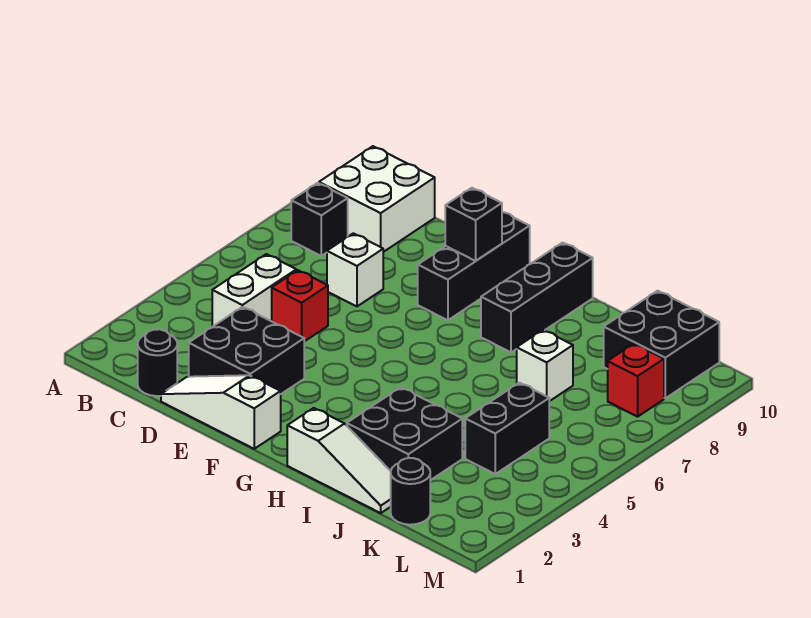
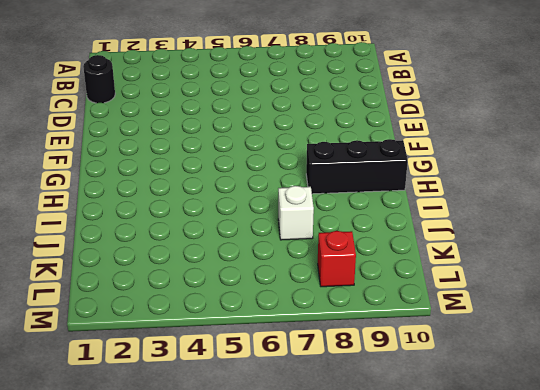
none -> black 1x1 brick [291,183,348,256]
none -> white 2x2 brick [319,146,435,252]
none -> white 1x2 brick [212,254,296,327]

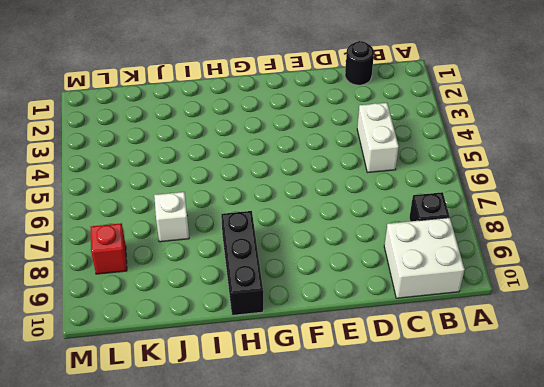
none -> white 1x3 slope [161,375,281,449]
none -> black 2x2 brick [189,307,304,394]
none -> red 1x1 brick [272,270,328,342]

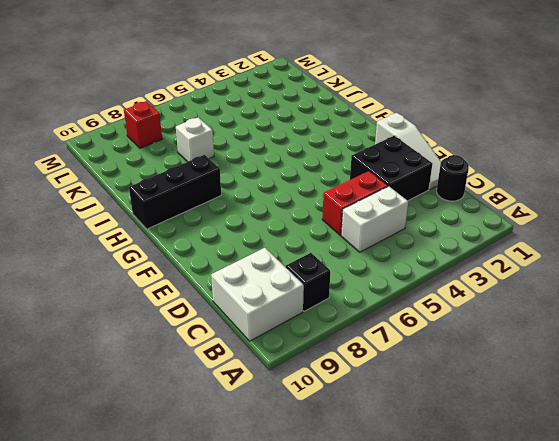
red 1x2 brick [322,171,388,235] -> red 1x1 brick [272,270,328,342]
none -> white 1x1 brick [327,233,383,306]
none -> black 1x3 brick [418,212,530,320]
none -> white 1x3 slope [287,408,391,513]

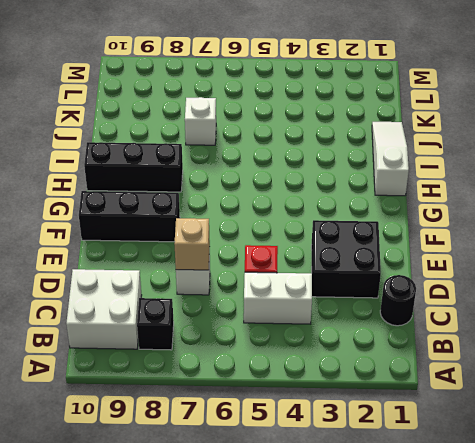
tan 1x1 brick [174,218,210,270] -> none
none -> white 1x3 slope [161,375,281,449]
none -> black 2x2 brick [347,387,462,480]
none -> black 1x1 round brick [391,458,430,525]

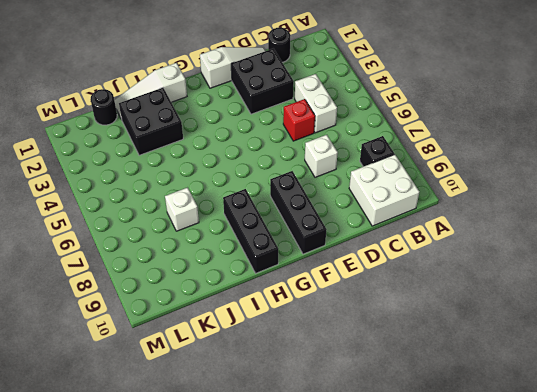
none -> black 1x2 brick [465,383,549,474]
none -> black 2x2 brick [604,291,719,398]
none -> red 1x1 brick [608,344,664,417]

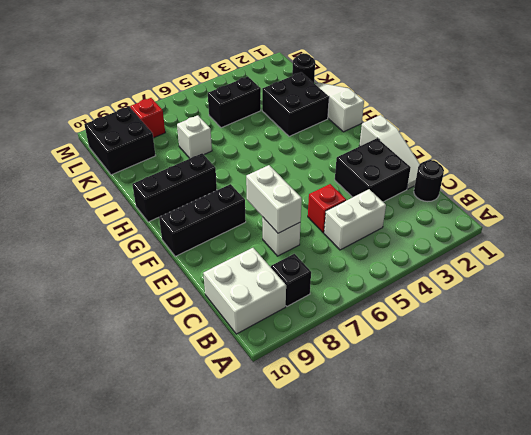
white 1x2 brick [246,165,302,233] -> none
none -> black 1x1 brick [445,188,502,261]

